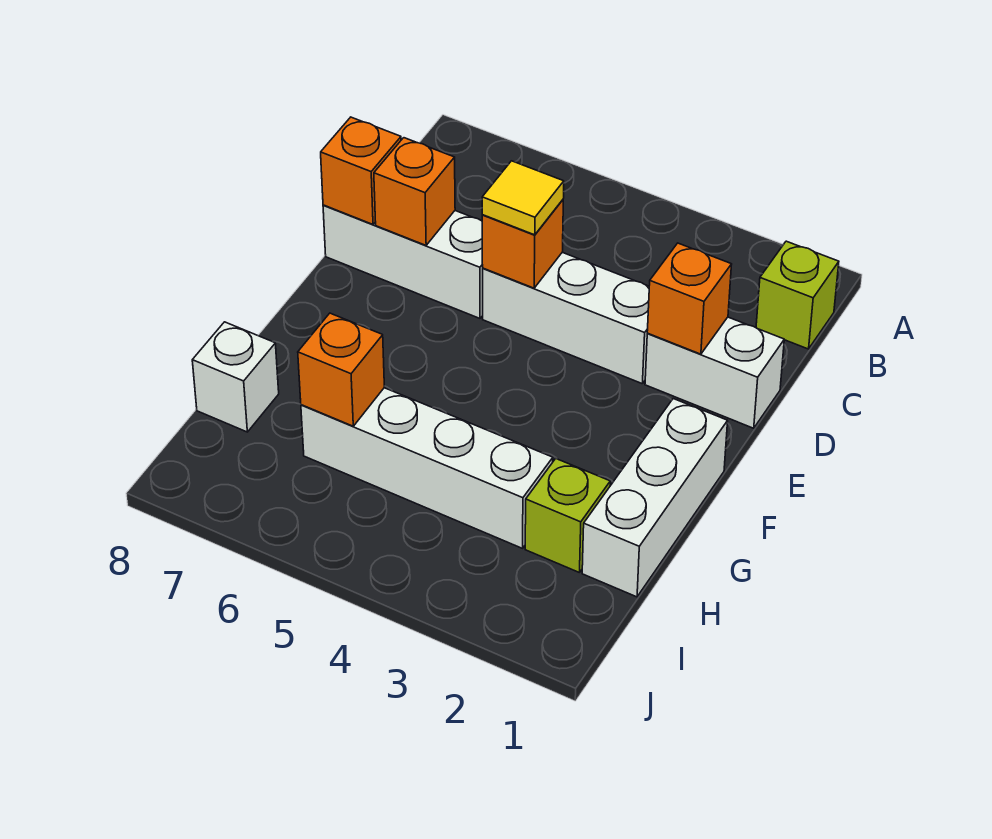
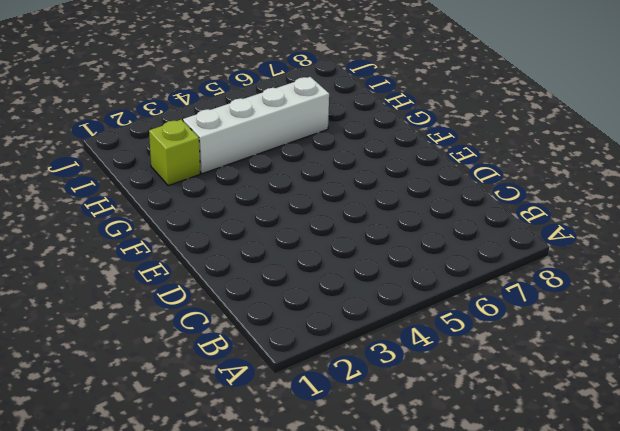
none -> lime 1x1 brick [756,241,839,349]
none -> white 1x2 brick [645,317,784,428]
none -> white 1x3 brick [483,252,649,383]

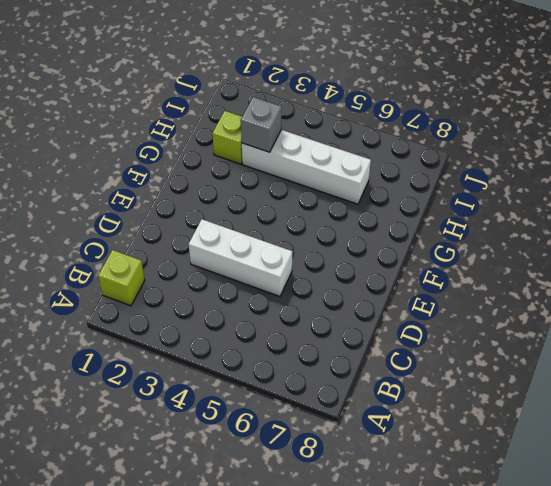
grey 1x1 brick [241,97,282,152] -> none
none -> white 1x2 brick [645,317,784,428]
none -> white 1x3 brick [323,205,483,318]
none -> white 1x3 brick [582,399,728,597]

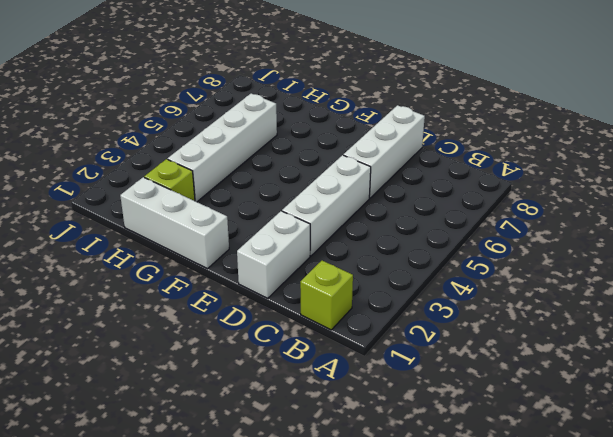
none -> white 1x1 brick [192,322,279,432]
none -> orange 1x1 brick [647,243,732,354]
none -> orange 1x1 brick [482,200,563,288]

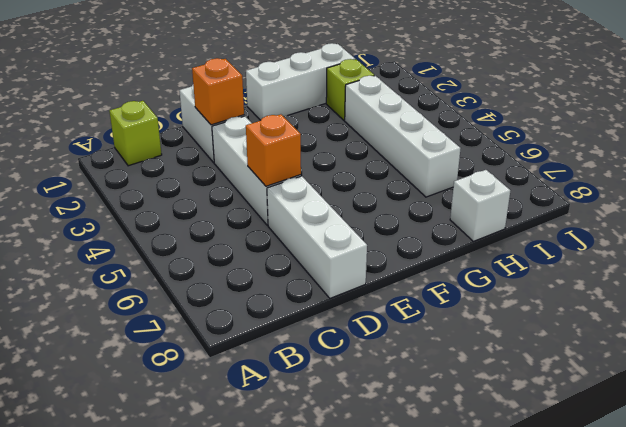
none -> orange 1x1 brick [374,138,455,245]
none -> orange 1x1 brick [321,117,401,224]
none -> orange 1x1 brick [298,313,384,426]

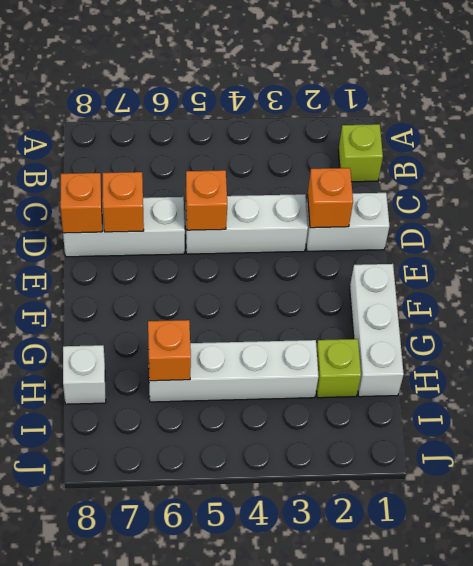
none -> yellow 1x1 tile [482,161,564,235]

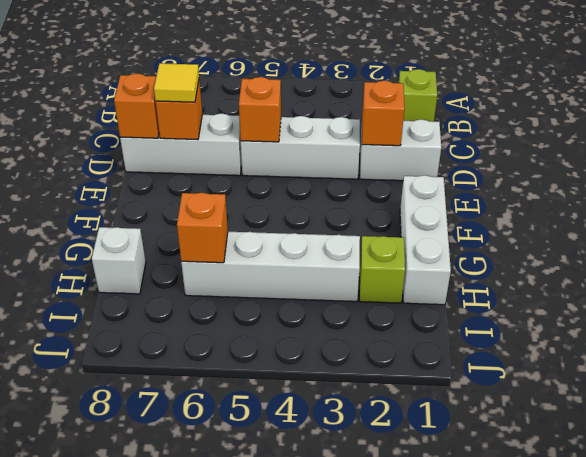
yellow 1x1 tile [154,63,199,102] -> yellow 1x1 tile moved to [482,161,564,235]

